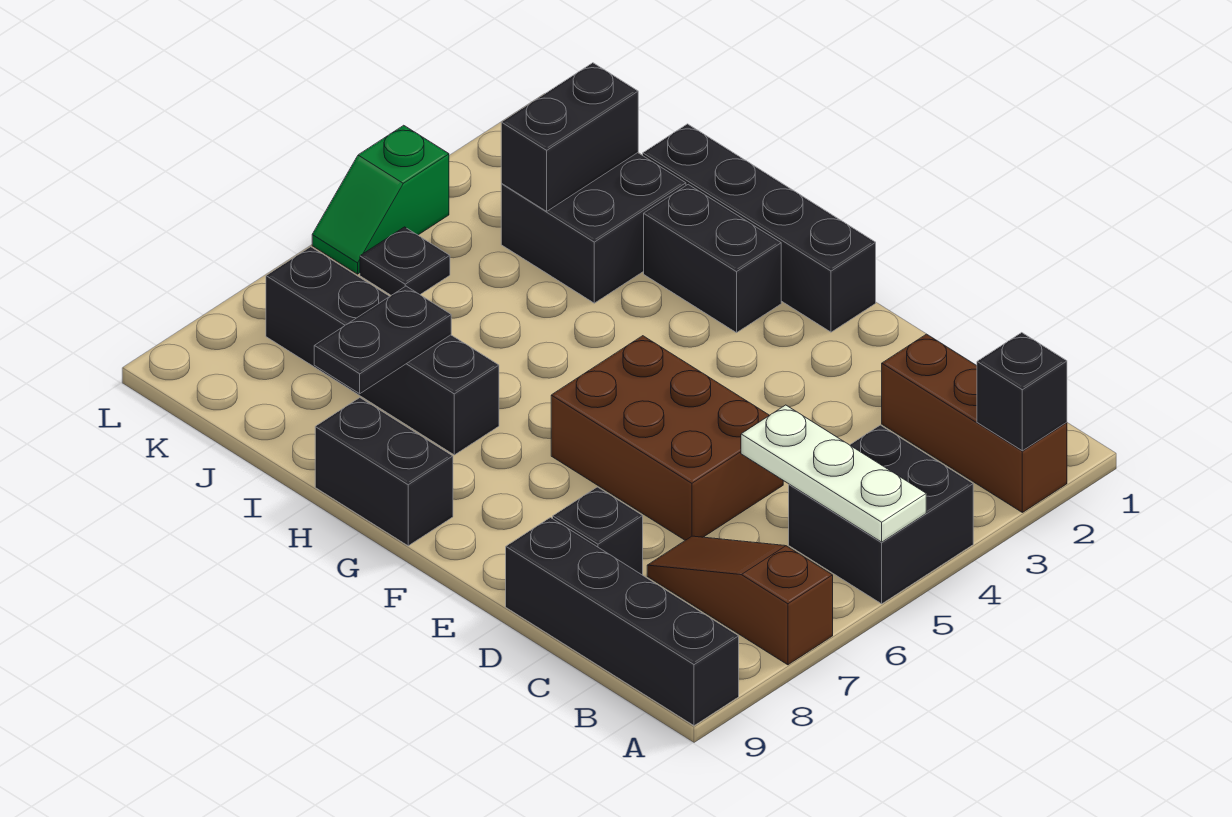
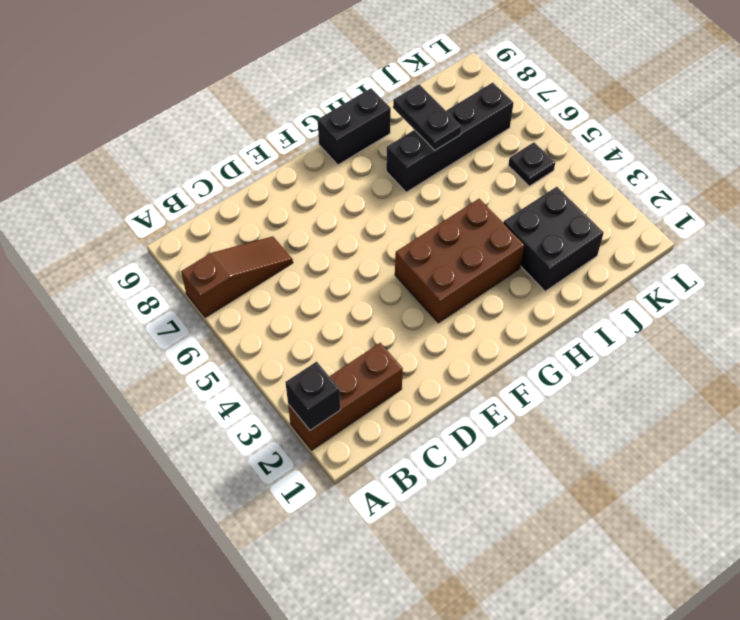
brown 2x3 brick [395,199,525,323] -> brown 2x3 brick moved to [551,336,783,540]
none -> black 2x2 brick [789,425,973,604]
none -> black 1x4 brick [506,518,739,726]
none -> black 1x1 brick [553,487,643,575]

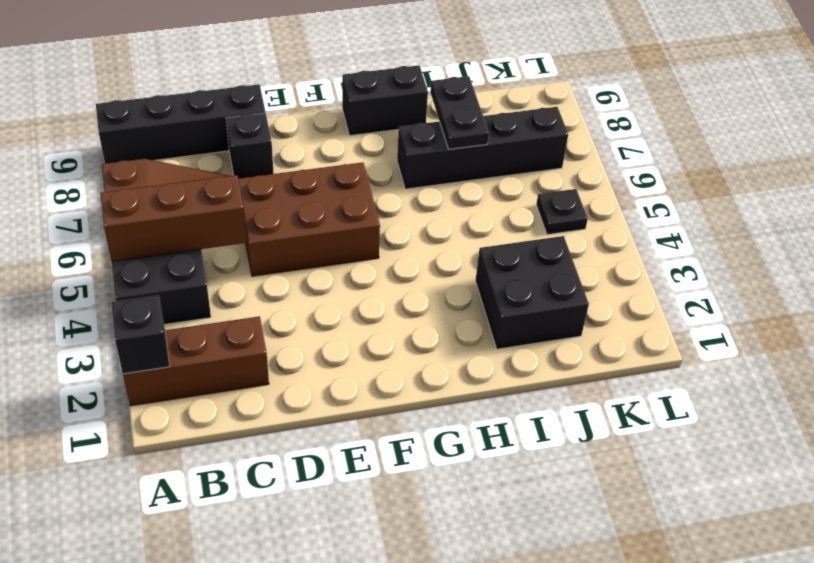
brown 1x3 brick [101,175,247,261] -> white 1x3 plate [741,405,926,542]
none -> black 1x4 brick [643,124,876,332]
none -> black 1x2 brick [644,184,781,333]
none -> green 1x2 slope [312,125,449,274]

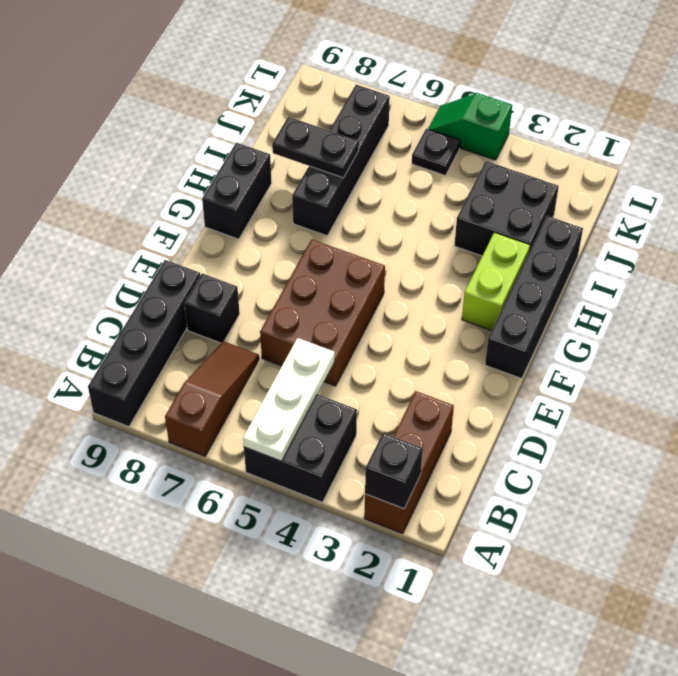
lime 1x2 brick [462,232,530,331] -> black 1x2 brick [644,184,781,333]
none -> black 1x2 brick [501,63,638,211]

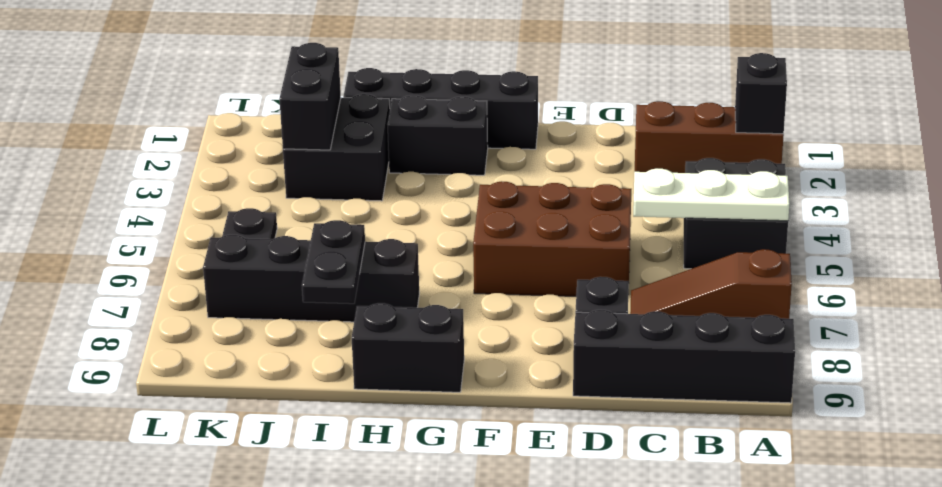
none -> green 1x2 slope [312,125,449,274]

